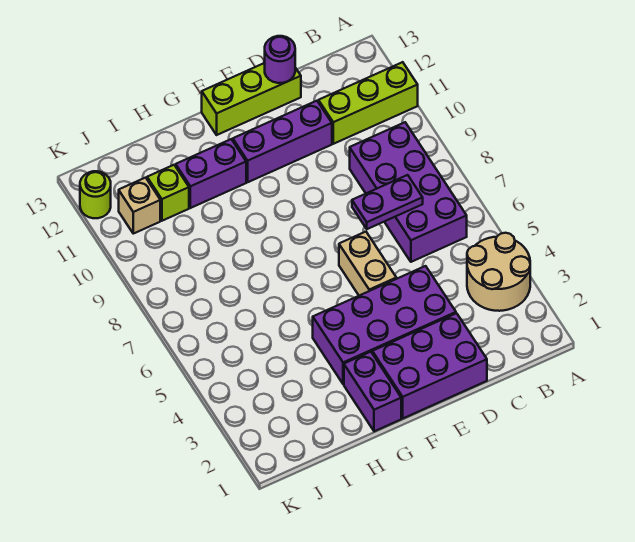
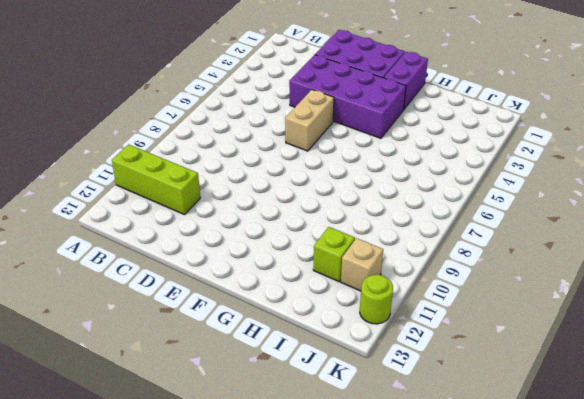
none -> tan 2x2 round brick [467,233,530,311]
none -> purple 2x4 brick [350,122,467,262]
none -> purple 1x3 brick [233,101,332,182]

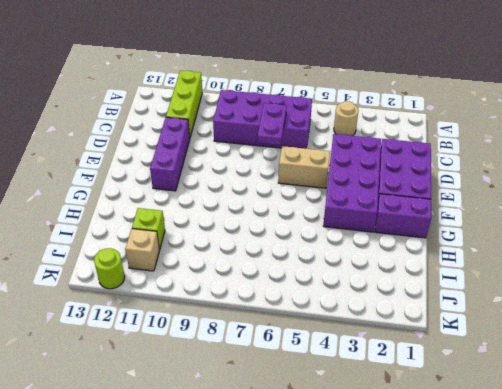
tan 1x1 round brick [334,101,359,136] -> tan 2x2 round brick [467,233,530,311]
none -> lime 1x3 brick [202,63,301,135]
none -> purple 1x2 brick [176,139,246,208]
none -> purple 1x1 round brick [265,36,295,83]

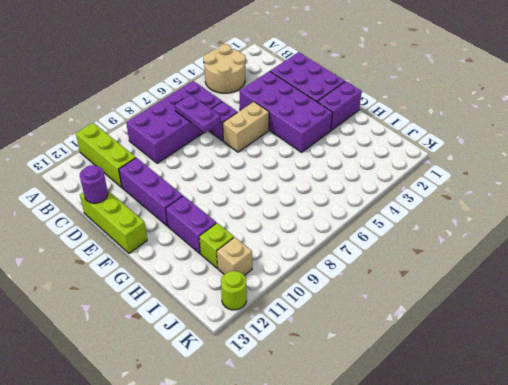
purple 1x1 brick [209,102,237,141] -> none

